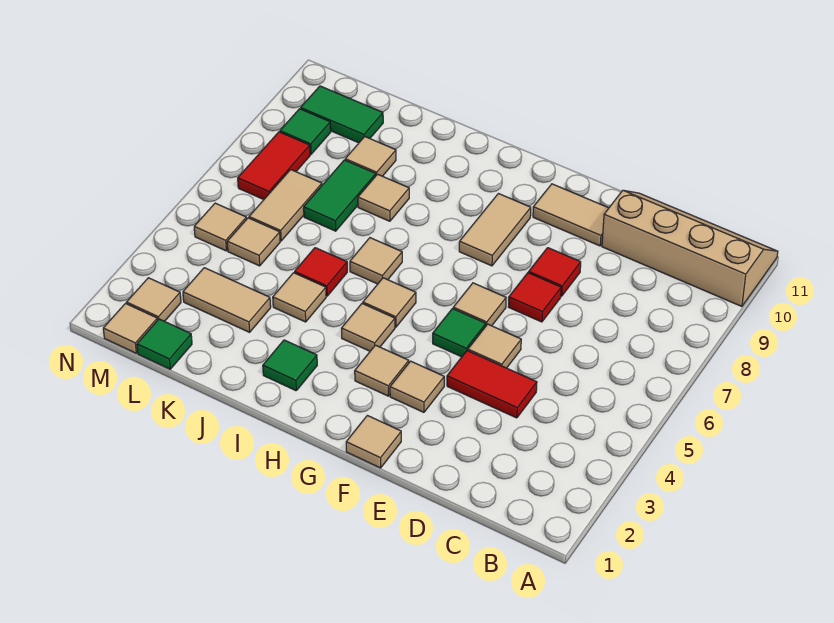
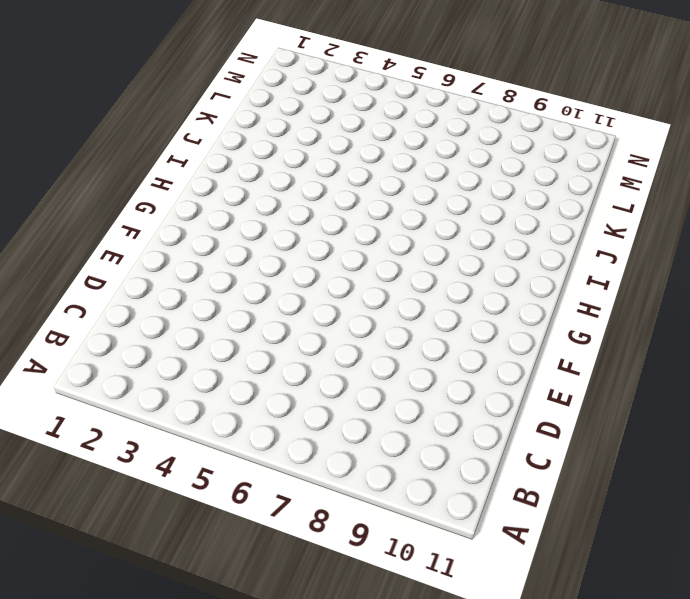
none -> tan 2x4 slope [602,190,778,306]
none -> red 1x2 tile [447,351,537,418]
none -> tan 1x1 tile [468,324,521,368]
none -> red 1x1 tile [509,273,561,322]

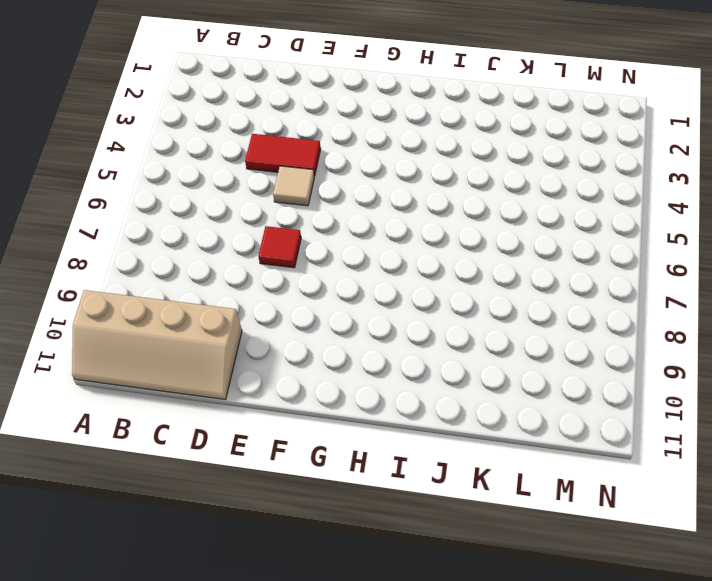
none -> red 1x1 tile [529,248,581,296]
none -> tan 1x2 tile [533,184,609,246]
none -> tan 1x1 tile [346,415,401,468]
none -> tan 1x1 tile [390,361,444,412]

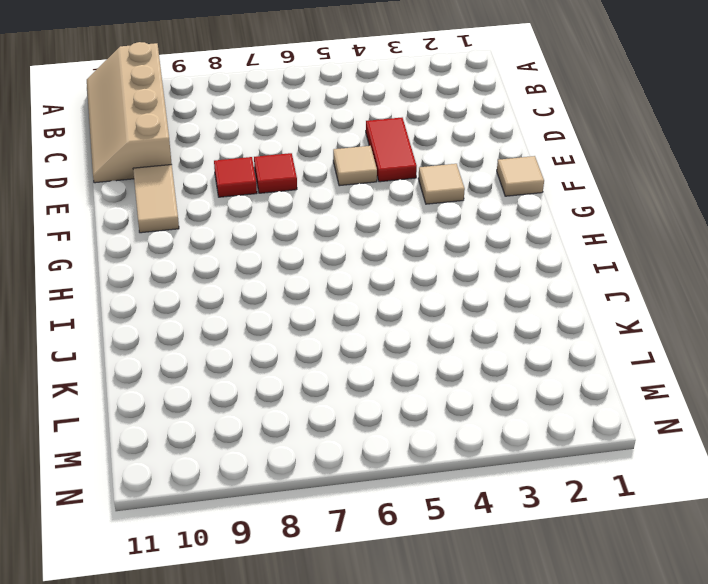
none -> green 1x1 tile [433,309,486,357]
none -> tan 1x1 tile [453,283,506,326]
none -> tan 1x1 tile [355,345,409,396]
none -> tan 1x2 tile [459,194,531,266]

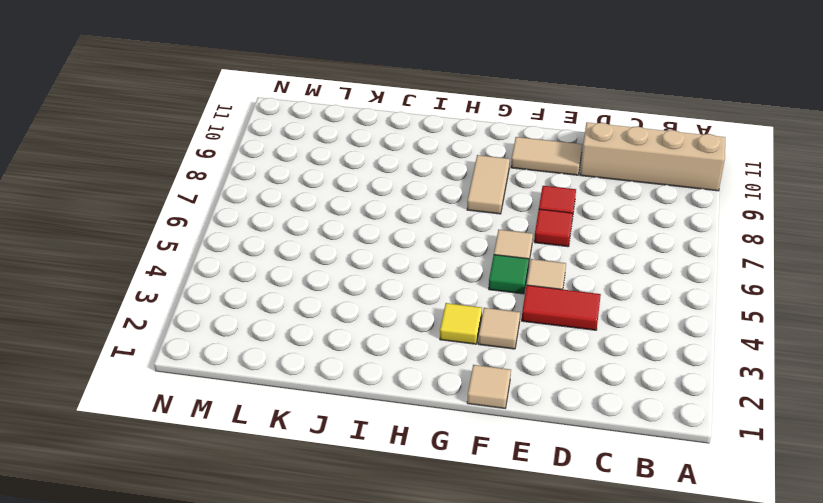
yellow 1x1 tile [440,303,482,344] -> tan 1x1 tile [355,345,409,396]
none -> tan 1x1 tile [342,304,395,351]
none -> tan 1x1 tile [363,278,416,327]
none -> green 1x1 tile [263,340,317,391]
none -> tan 1x1 tile [350,238,402,284]

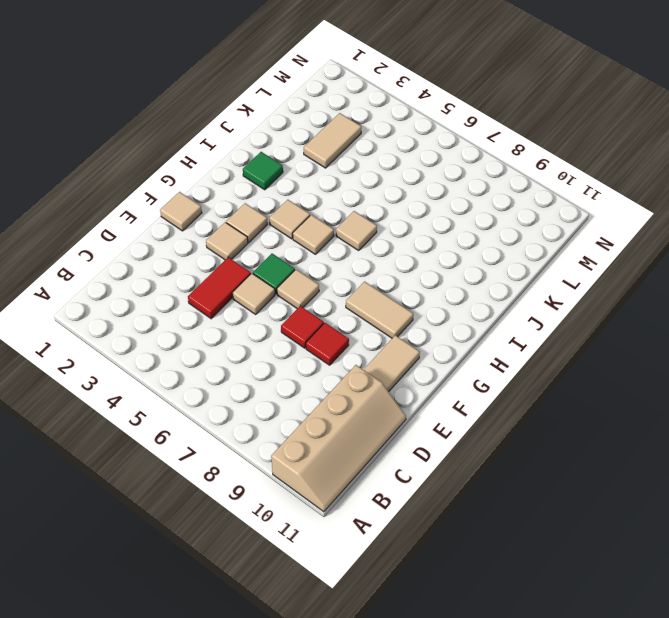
none -> tan 1x1 tile [273,273,326,322]
none -> red 1x1 tile [295,248,347,296]
none -> tan 1x1 tile [358,174,409,221]
none -> green 1x2 tile [304,160,376,231]

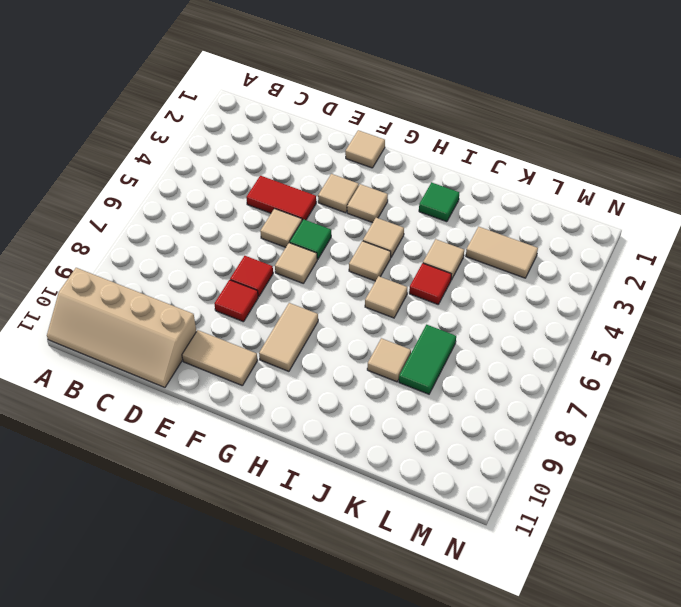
none -> tan 1x1 tile [345,137,396,176]
none -> green 1x1 tile [137,319,192,369]
none -> tan 1x1 tile [227,218,280,266]
none -> tan 1x2 tile [249,170,322,241]

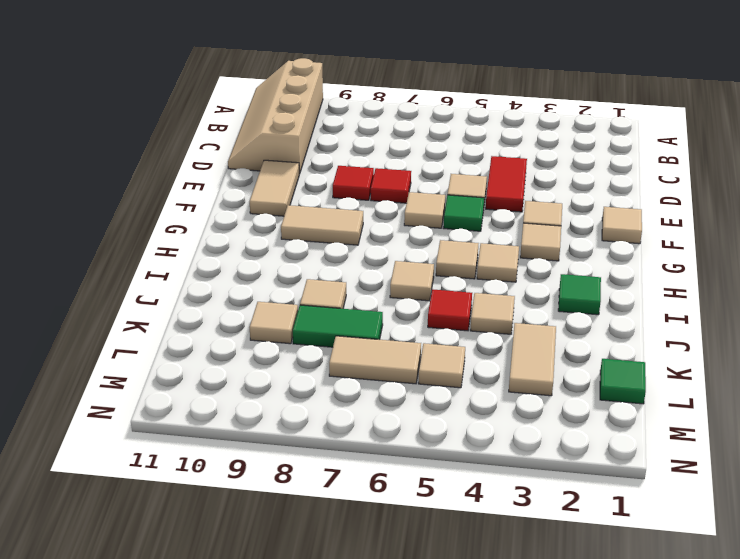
none -> green 1x2 tile [301,86,383,143]
none -> tan 1x1 tile [103,304,158,353]
none -> tan 1x1 tile [127,278,181,321]
none -> tan 1x1 tile [194,203,247,251]

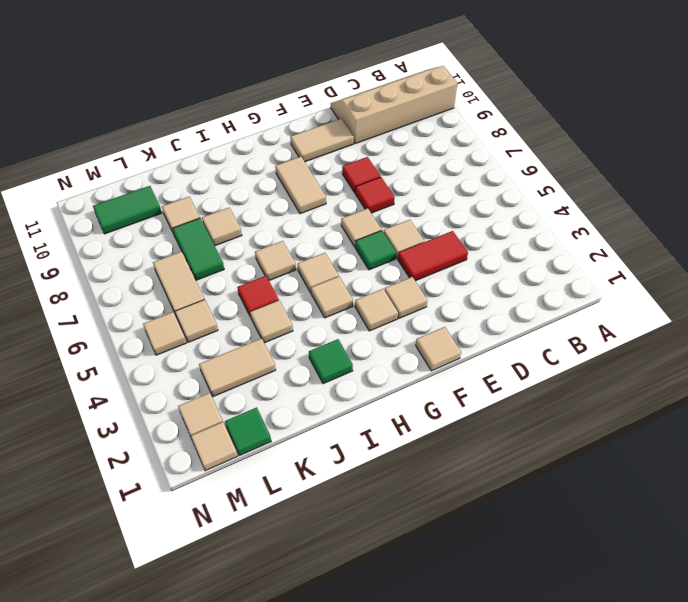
none -> red 1x2 tile [238,132,310,199]
none -> green 1x1 tile [280,109,331,154]

